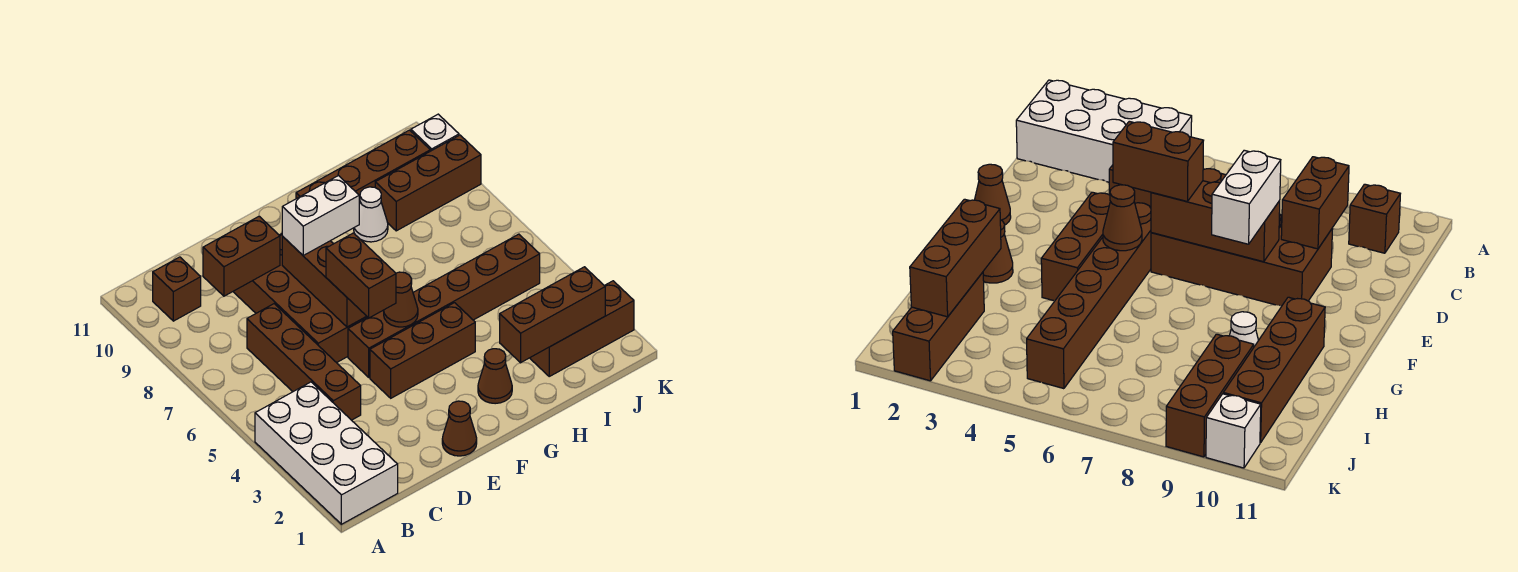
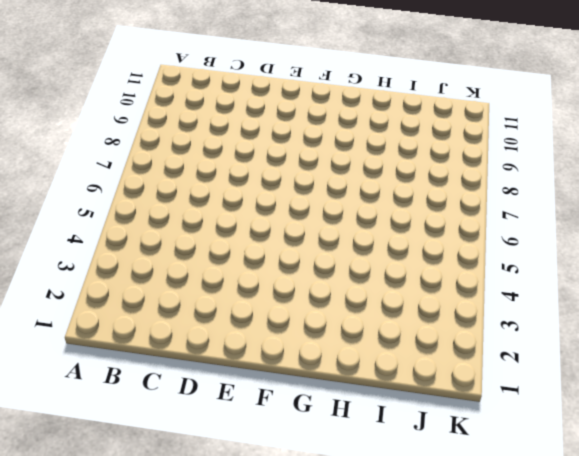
none -> white 2x4 brick [255,382,398,524]
none -> brown 1x1 brick [153,257,201,321]
none -> brown 1x4 brick [247,304,361,420]

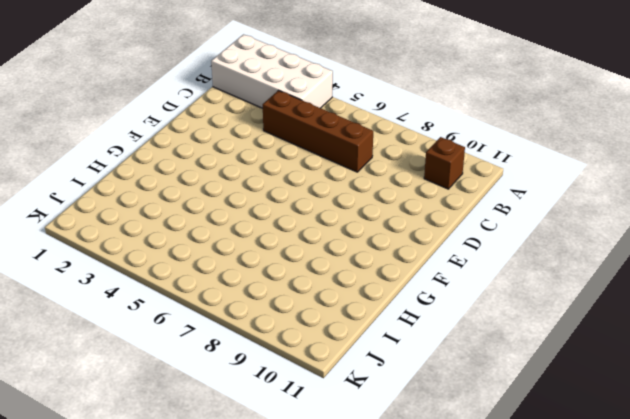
none -> brown 2x4 brick [233,233,368,363]
none -> brown 1x1 cone [442,401,477,456]
none -> brown 1x3 brick [370,303,475,398]

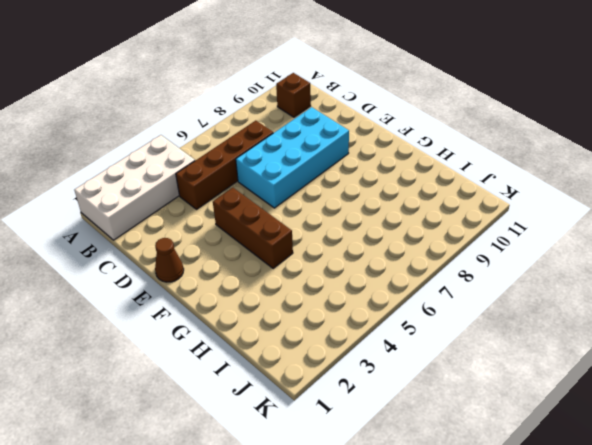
cyan 2x4 brick [236,107,349,208] -> brown 2x4 brick [233,233,368,363]
none -> brown 1x6 brick [348,234,540,377]
none -> brown 1x1 cone [478,349,512,404]
none -> brown 1x4 brick [296,130,430,204]

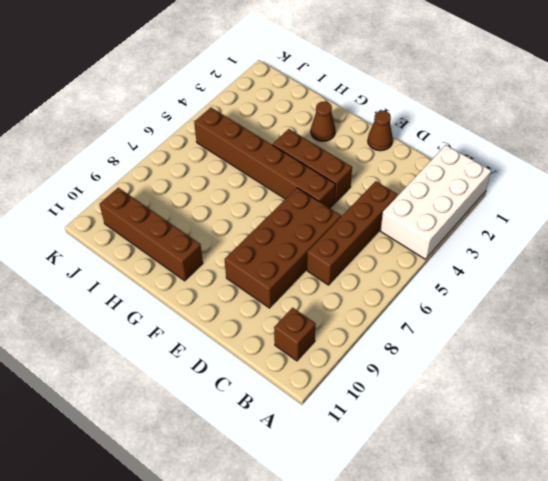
none -> white 1x1 cone [354,187,388,242]
none -> brown 1x3 brick [530,281,634,376]
none -> brown 1x3 brick [375,135,481,231]

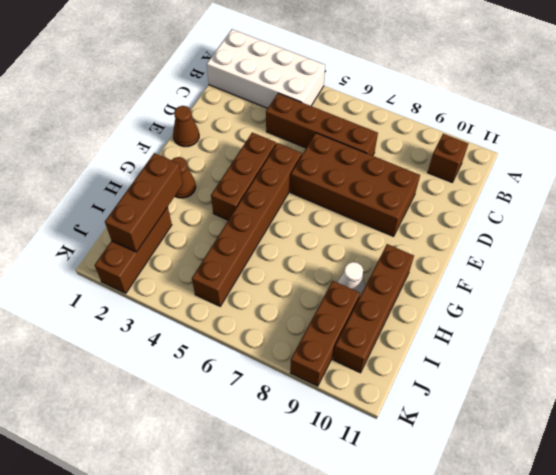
none -> white 1x1 brick [411,114,459,151]
none -> brown 1x2 brick [203,216,280,296]
none -> brown 1x3 brick [282,237,366,327]

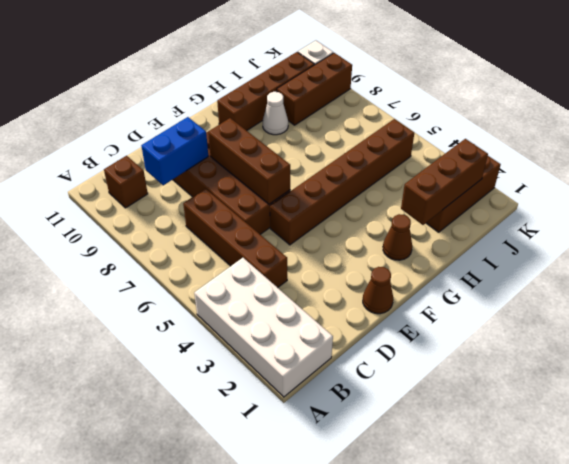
blue 1x2 brick [141,117,208,185] -> brown 1x2 brick [203,216,280,296]
none -> brown 1x3 brick [370,303,475,398]
none -> brown 1x1 cone [384,272,418,327]
none -> brown 1x2 brick [326,233,396,318]

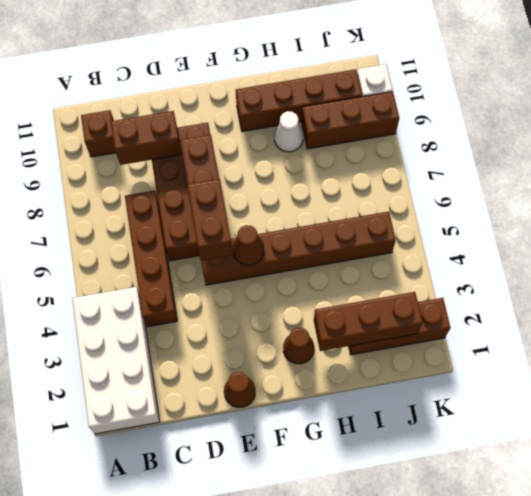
none -> brown 1x3 brick [370,303,475,398]
none -> white 1x2 brick [282,176,359,255]

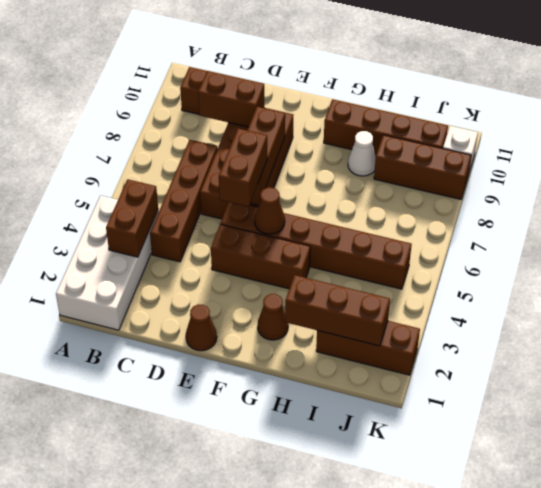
brown 1x2 brick [106,179,158,257] -> none
none -> white 1x2 brick [282,176,359,255]

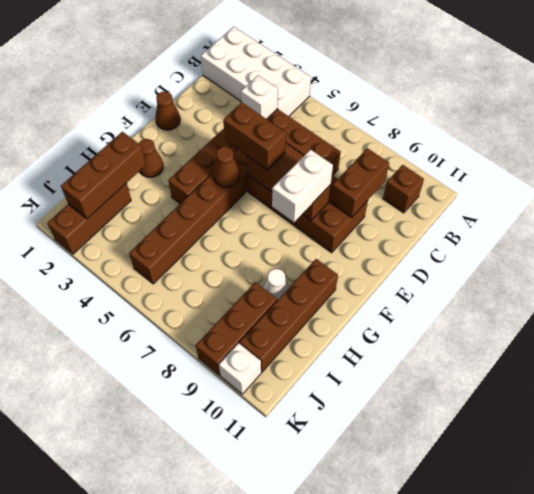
white 1x1 brick [241,75,278,119] -> none

